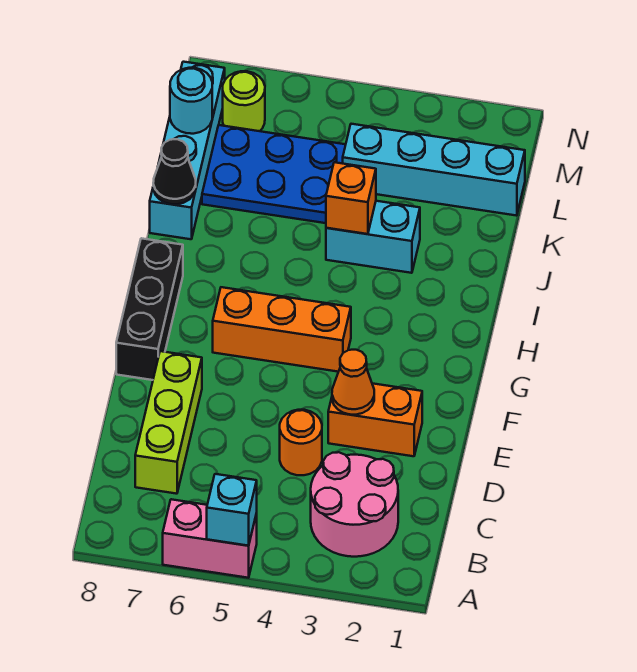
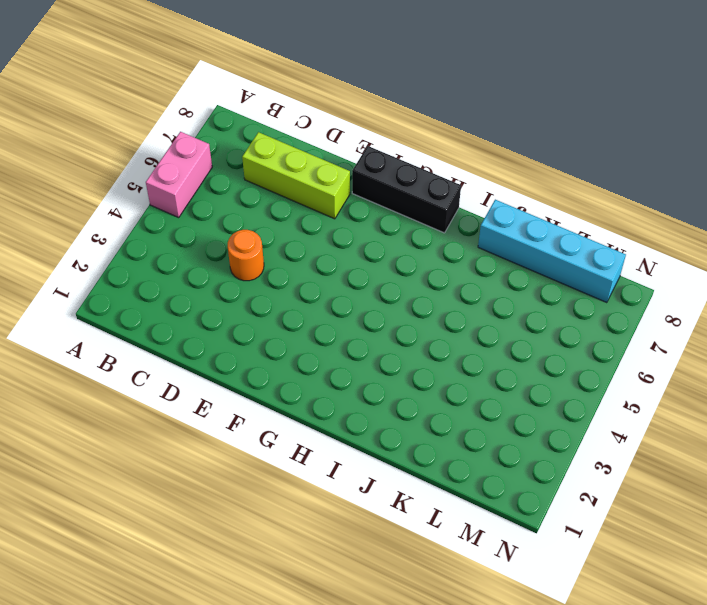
none -> pink 2x2 round brick [311,452,398,557]
none -> orange 1x2 brick [328,383,422,456]
none -> orange 1x3 brick [213,287,351,372]

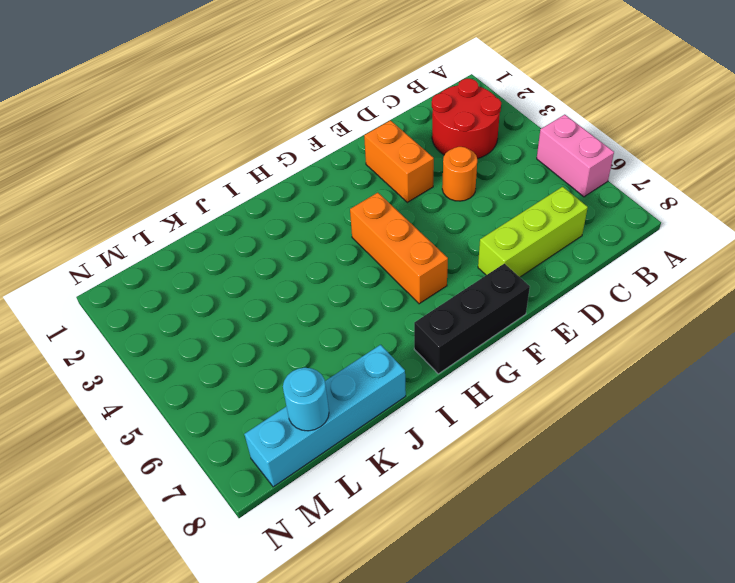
red 2x2 round brick [432,79,501,159] -> pink 2x2 round brick [311,452,398,557]
none -> cyan 1x2 brick [326,201,420,273]
none -> blue 2x3 plate [202,125,346,223]
none -> cyan 1x4 brick [343,124,525,216]

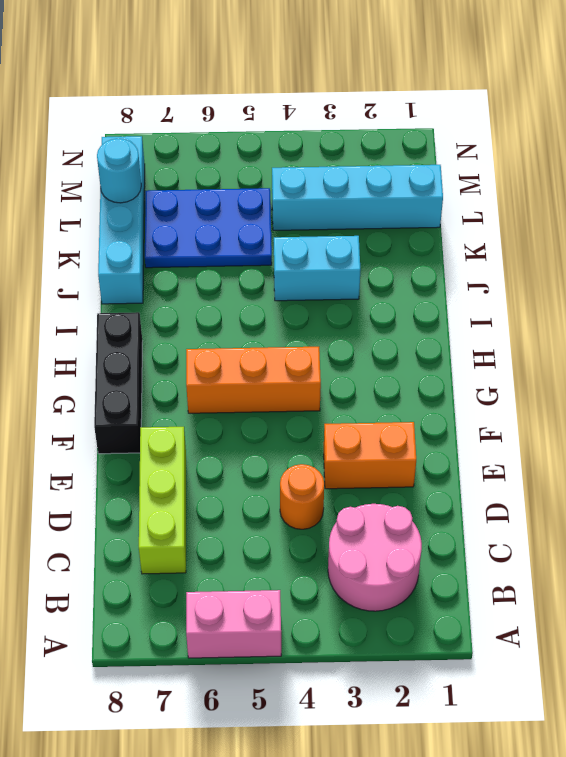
none -> lime 1x1 round brick [223,71,265,131]
none -> cyan 1x1 brick [207,474,257,546]
none -> orange 1x1 cone [332,350,374,415]

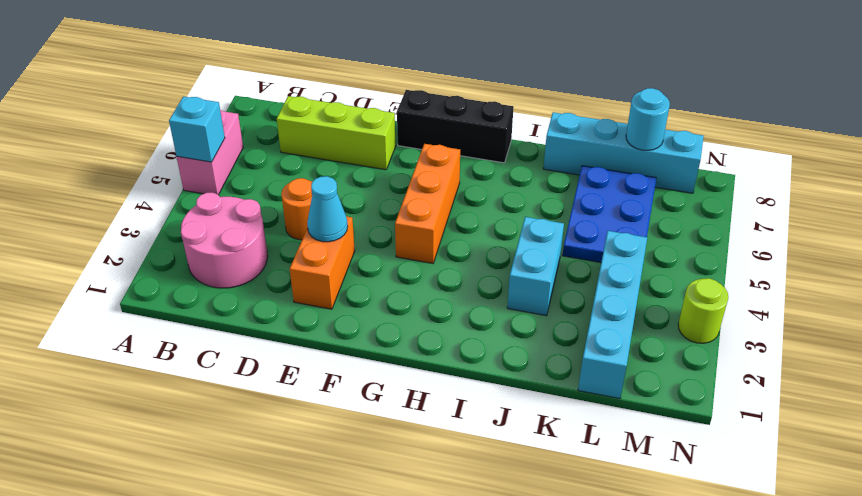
cyan 1x1 cone [307,176,348,242] -> orange 1x1 cone [332,350,374,415]
lime 1x1 round brick [678,278,728,343] -> lime 1x1 round brick moved to [223,71,265,131]
none -> orange 1x1 brick [326,162,376,234]
none -> black 1x1 cone [153,139,196,204]

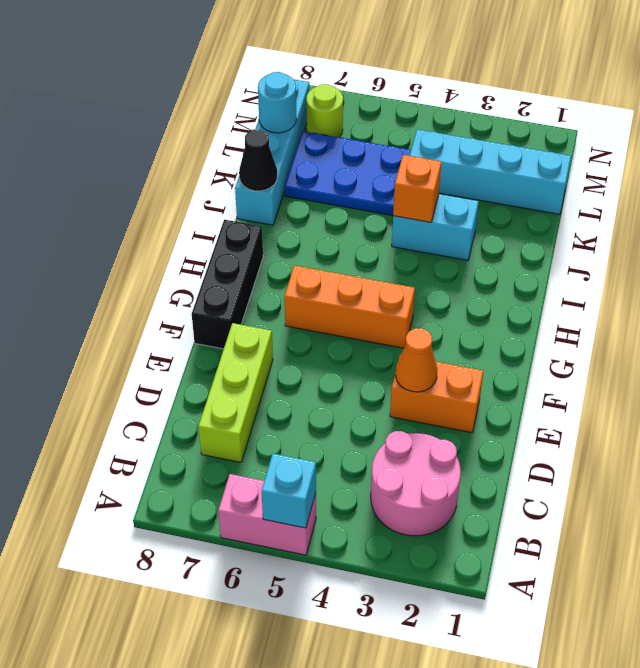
none -> orange 1x1 round brick [280,410,322,475]

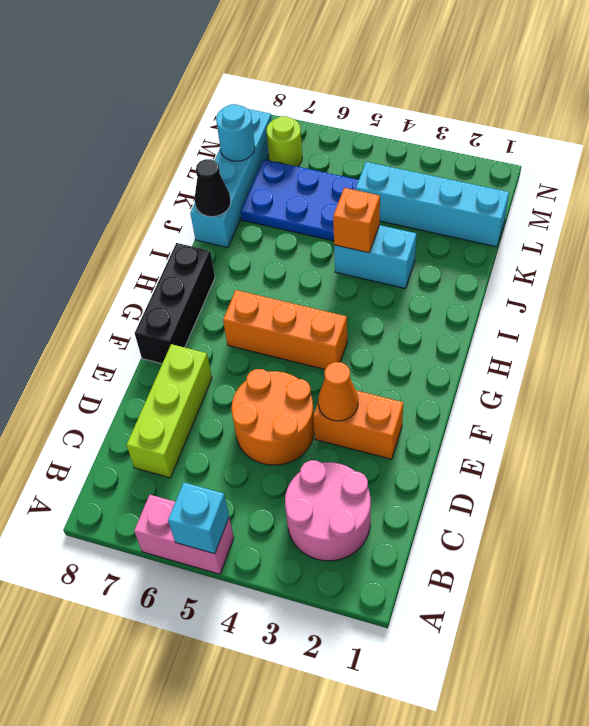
orange 2x2 round brick [232,369,314,465] -> orange 1x1 round brick [280,410,322,475]

